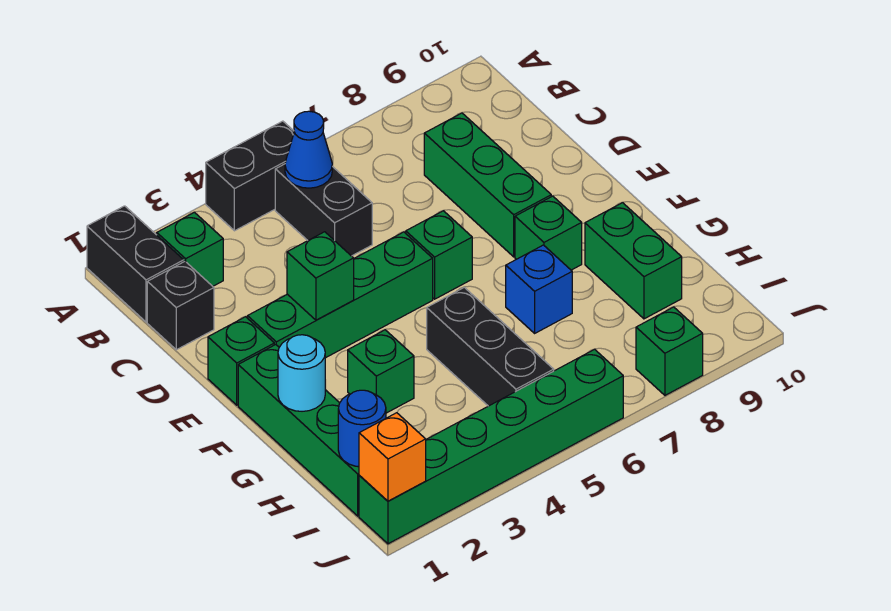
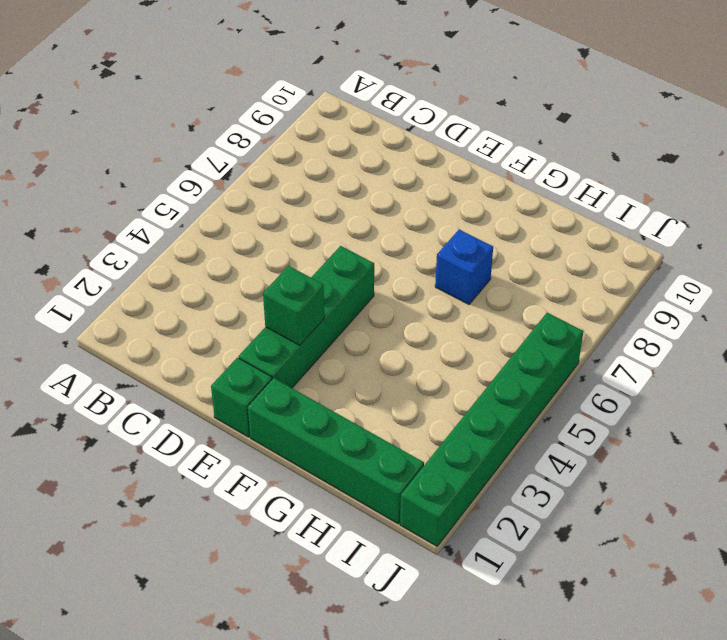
none -> black 1x2 brick [87,206,184,322]
none -> black 1x2 brick [206,121,294,231]
none -> green 1x1 brick [157,212,223,286]

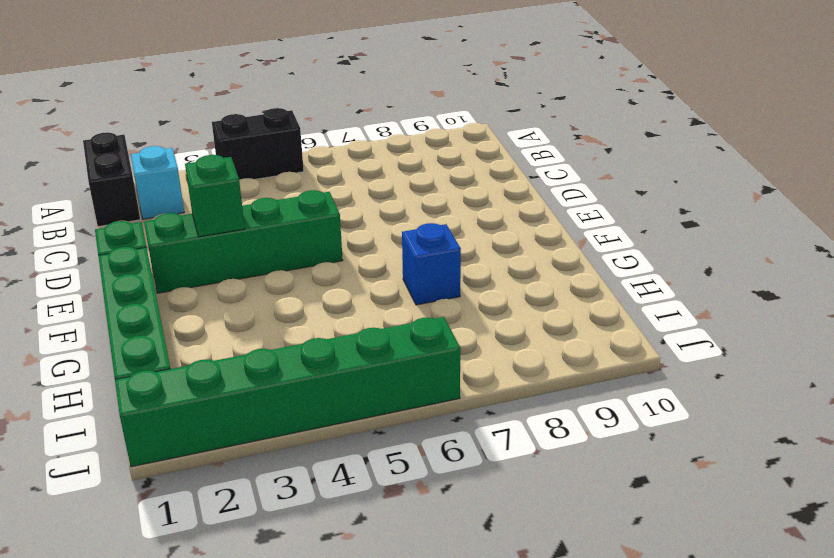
cyan 1x1 brick [131,146,184,219] -> green 1x1 brick [157,212,223,286]
none -> black 1x2 brick [275,164,372,256]
none -> black 1x1 brick [147,261,214,350]
none -> green 1x3 brick [424,113,551,257]

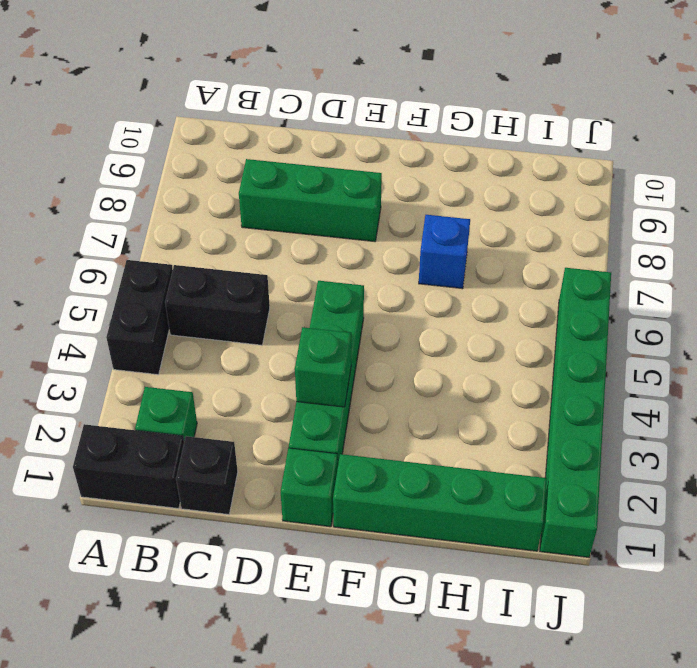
none -> green 1x1 brick [406,211,472,299]
none -> green 1x1 brick [515,196,582,270]
none -> green 1x1 brick [348,330,414,413]

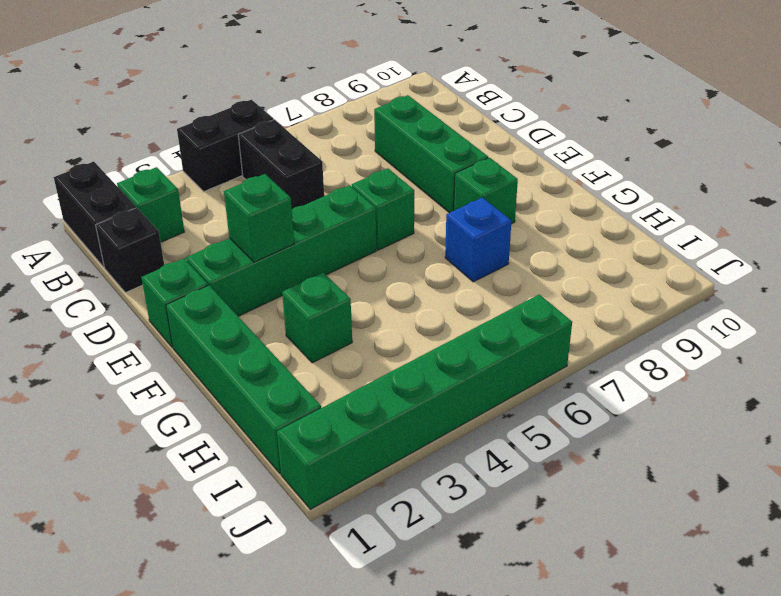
none -> black 1x3 brick [427,287,554,406]
none -> green 1x2 brick [585,203,682,319]
none -> green 1x1 brick [636,307,703,395]

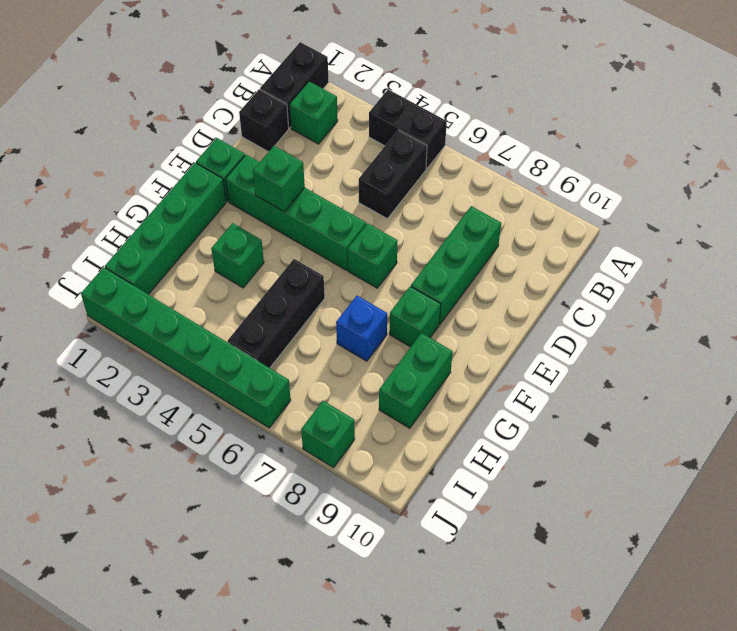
none -> blue 1x1 cone [285,111,332,188]
none -> cyan 1x1 round brick [278,335,325,411]
none -> blue 1x1 round brick [338,390,386,467]

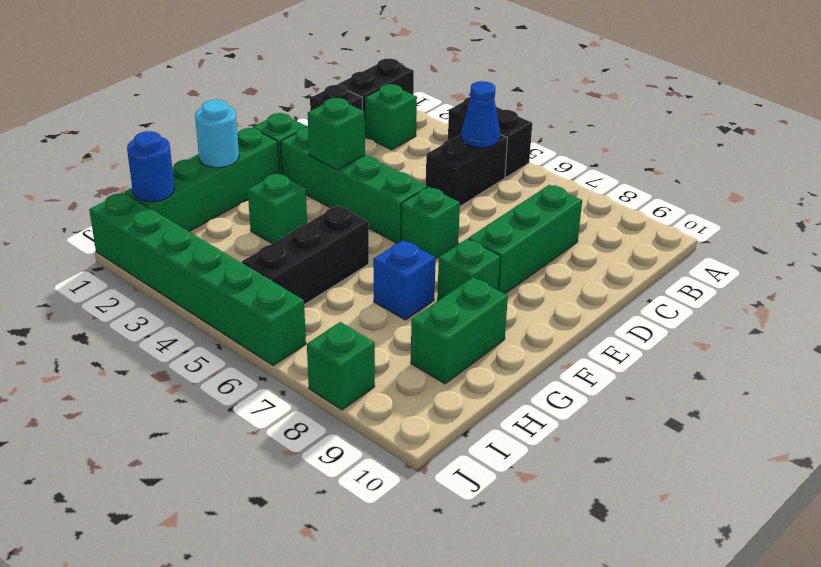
none -> orange 1x1 brick [359,413,426,501]

